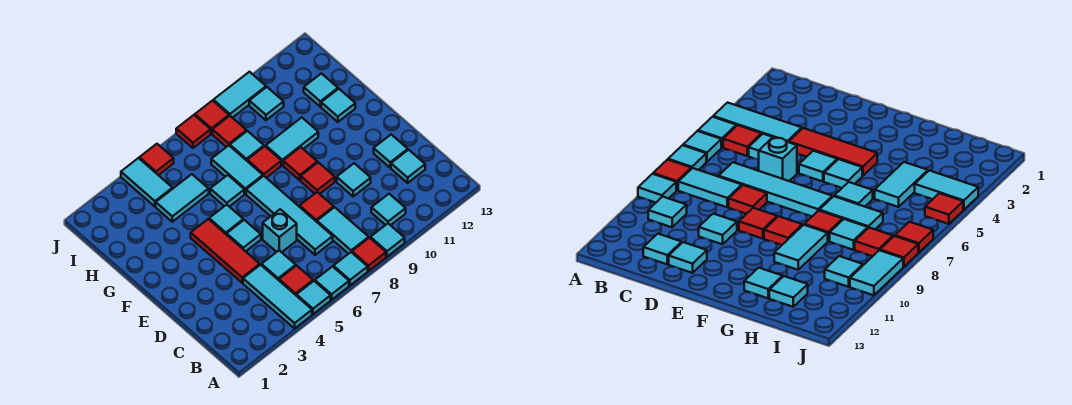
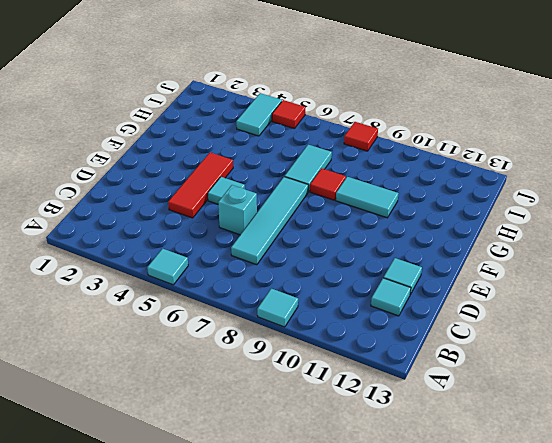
none -> cyan 1x3 tile [243,265,312,329]
none -> cyan 1x1 tile [315,267,349,300]
none -> cyan 1x1 tile [333,252,368,285]
none -> red 1x1 tile [352,238,386,271]

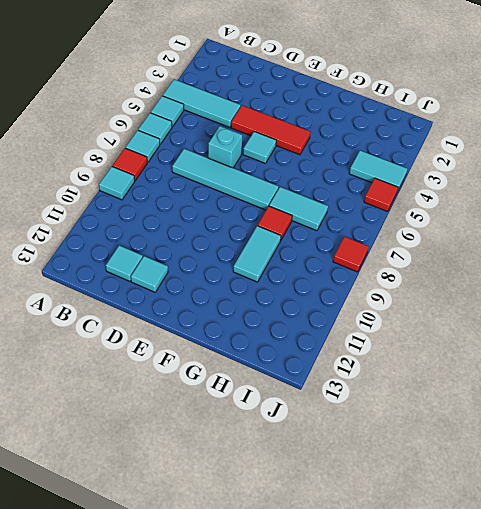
none -> red 1x1 tile [279,266,313,295]
none -> cyan 1x2 tile [317,207,369,254]
none -> cyan 1x1 tile [371,194,406,225]
none -> cyan 1x1 tile [262,250,296,280]

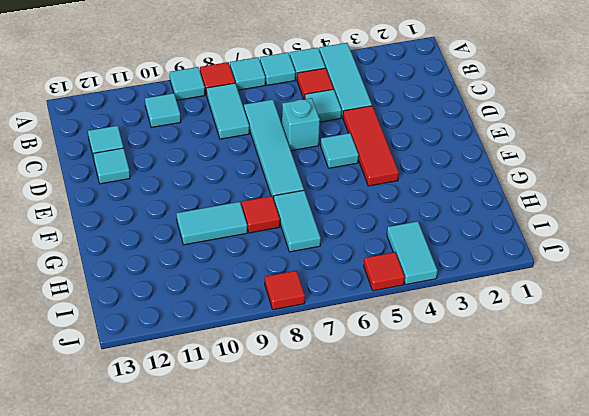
none -> red 1x1 tile [300,192,334,222]
none -> cyan 1x1 tile [337,163,371,196]
none -> red 1x1 tile [301,162,335,194]
none -> cyan 1x1 tile [209,205,243,235]

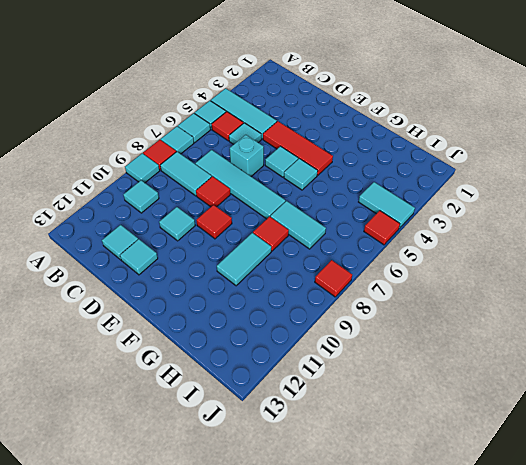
none -> red 1x1 tile [283,147,317,180]
none -> cyan 1x1 tile [210,175,244,207]
none -> cyan 1x1 tile [321,89,355,122]
none -> cyan 1x2 tile [156,174,209,222]

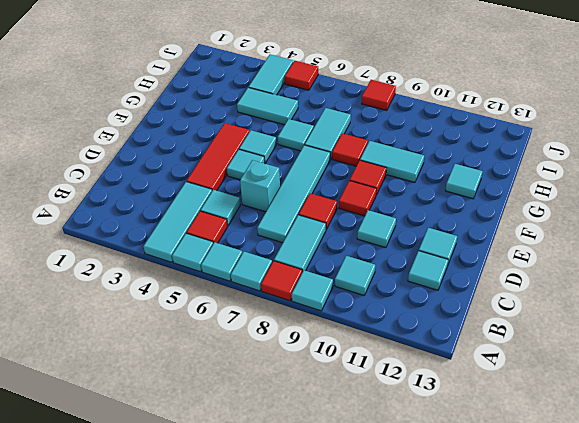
none -> cyan 1x1 tile [230,131,264,161]
none -> cyan 1x1 tile [304,73,338,107]
none -> red 1x1 tile [212,116,247,147]
none -> cyan 1x1 tile [249,87,284,120]

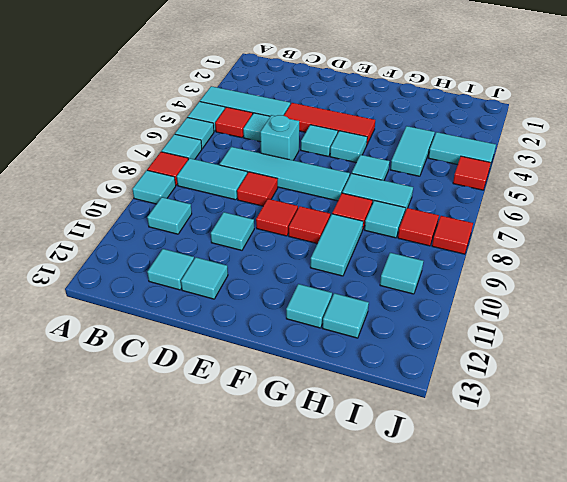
none -> red 1x1 tile [176,115,211,148]
none -> cyan 1x2 tile [213,72,266,118]

